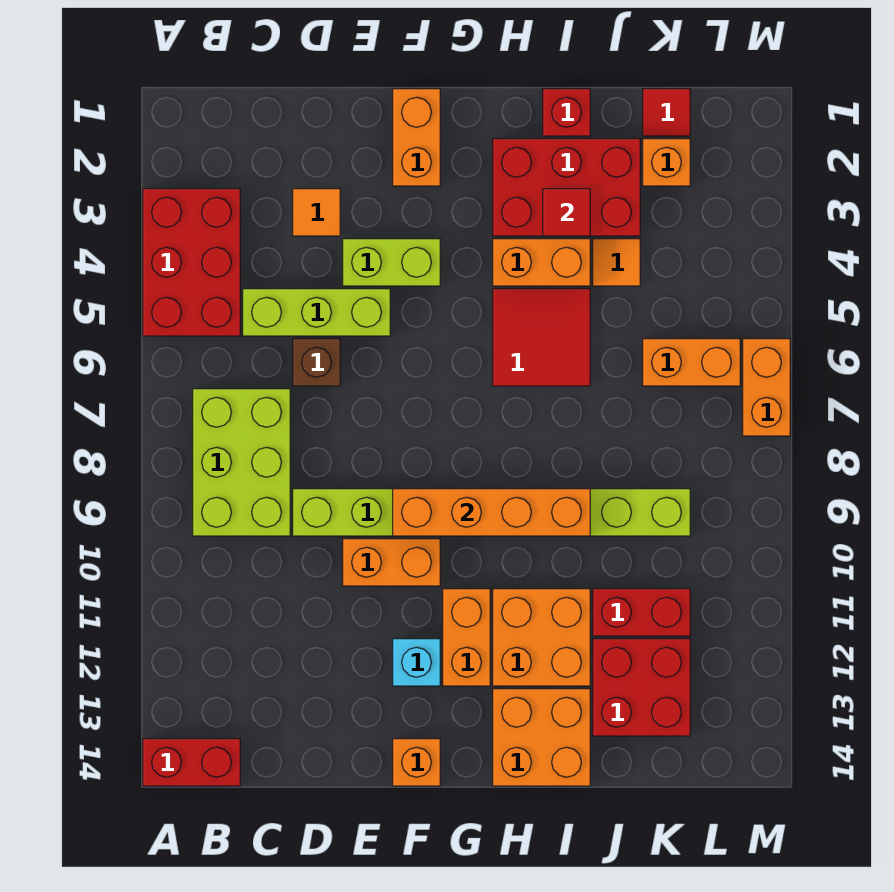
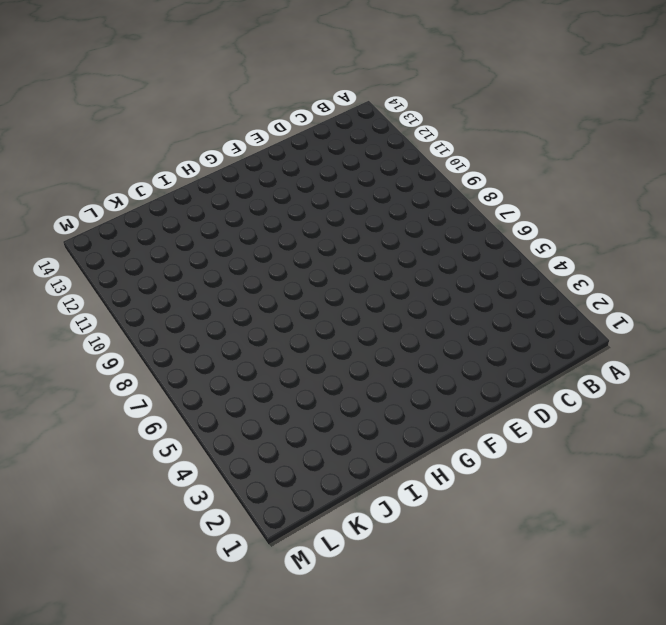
none -> red 2x3 brick [143,189,240,336]
none -> red 1x2 brick [143,739,240,786]
none -> lime 2x3 brick [193,389,290,536]

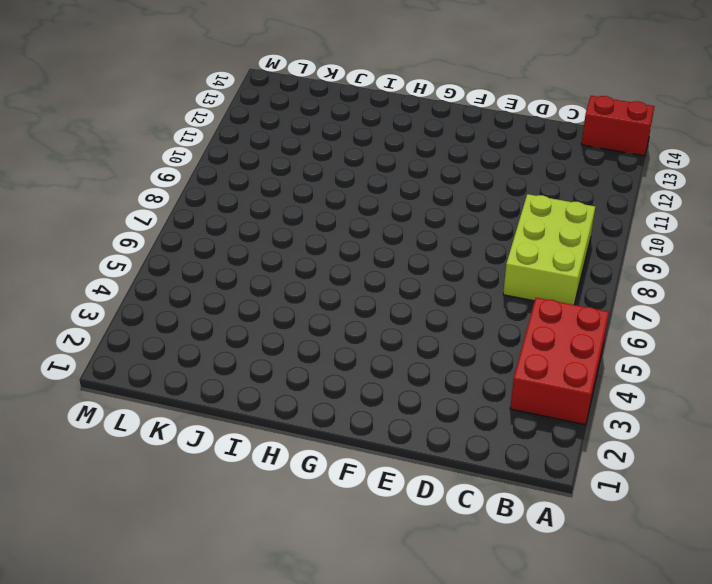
none -> lime 1x3 brick [243,289,390,336]
none -> orange 1x1 tile [293,189,340,236]
none -> brown 1x1 brick [293,339,340,386]

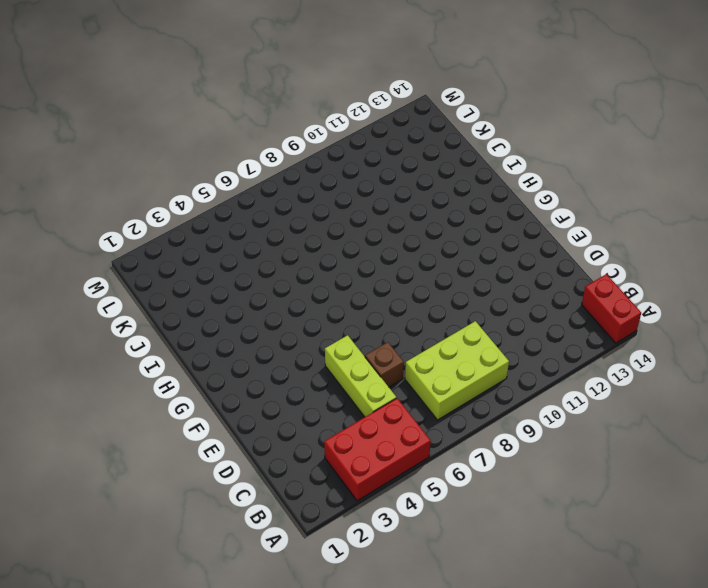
none -> orange 1x1 tile [293,189,340,236]
none -> lime 1x8 brick [293,489,690,536]
none -> lime 1x2 brick [343,239,440,286]

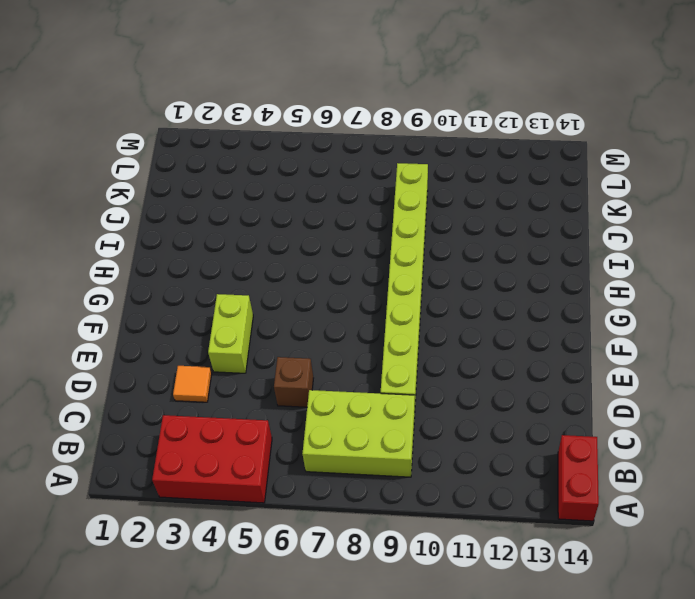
none -> lime 1x3 brick [243,289,390,336]
none -> orange 1x2 brick [343,539,440,586]
none -> orange 1x2 brick [393,89,440,186]

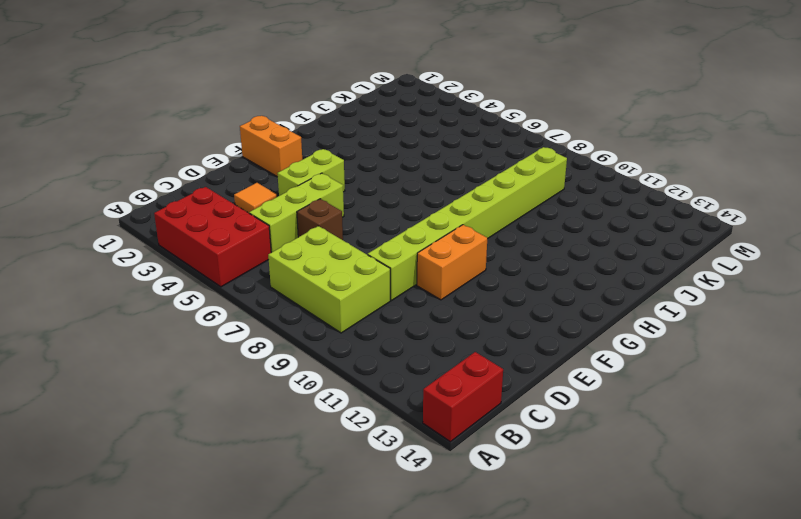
none -> cyan 1x1 brick [393,639,440,686]
none -> orange 1x1 brick [393,739,440,786]
none -> orange 1x2 brick [443,589,490,686]

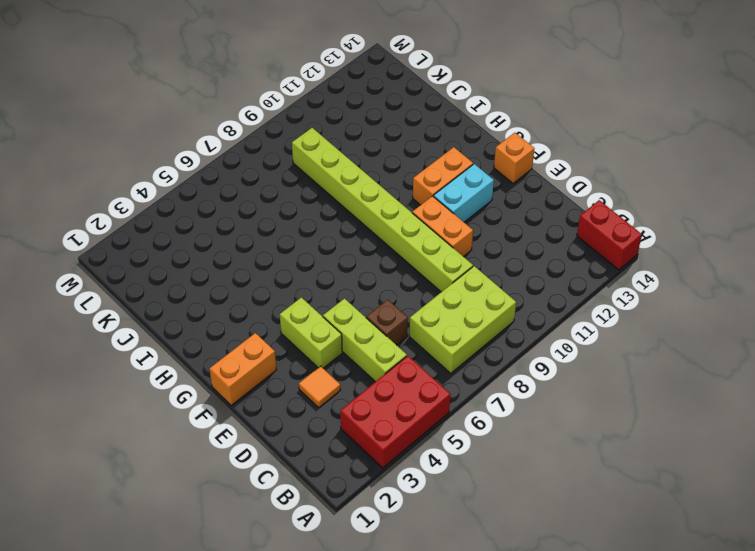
cyan 1x2 brick [434,164,494,222] -> cyan 1x1 brick [393,639,440,686]
none -> red 2x3 brick [493,139,640,236]
none -> orange 1x2 brick [493,239,590,286]
none -> red 2x2 tile [493,289,590,386]

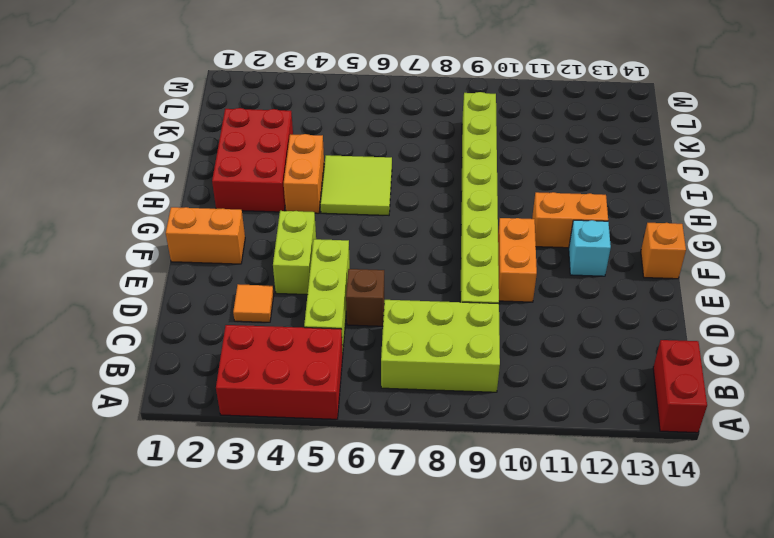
lime 2x2 tile [320,155,392,215] -> red 2x2 tile [493,289,590,386]
none -> orange 2x2 brick [493,589,590,686]
none -> orange 2x2 brick [493,689,590,786]
none -> red 1x1 brick [543,89,590,136]

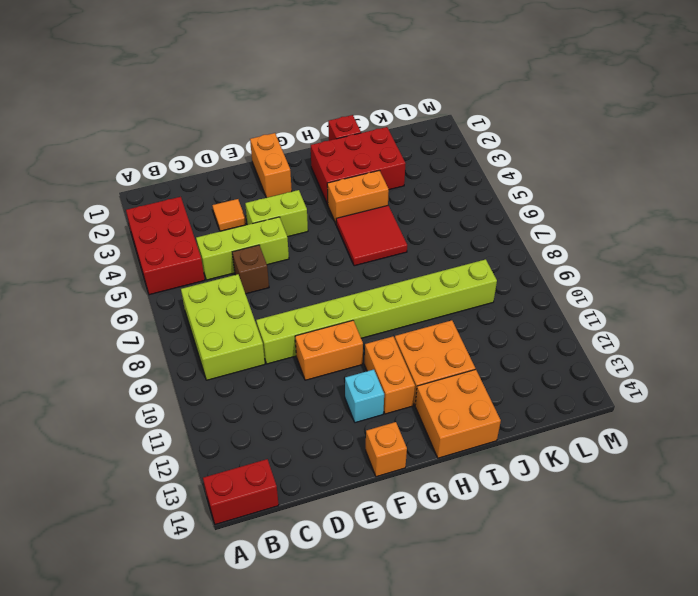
none -> orange 1x1 tile [593,239,640,286]
none -> red 1x2 brick [593,589,690,636]
none -> red 2x2 brick [593,639,690,736]

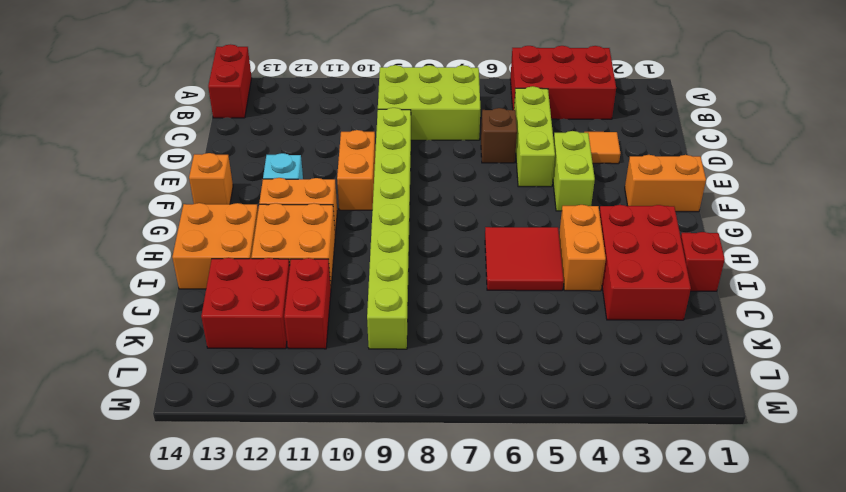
none -> orange 1x1 tile [593,239,640,286]
none -> red 1x1 tile [643,89,690,136]
none -> orange 1x1 brick [643,139,690,186]

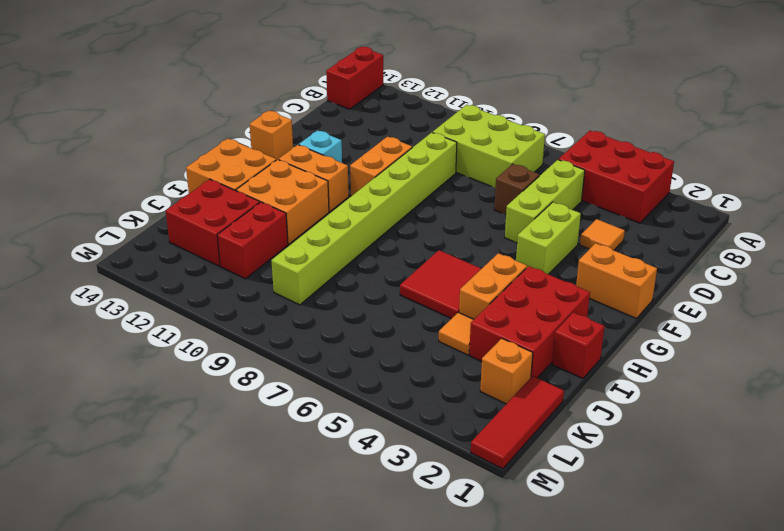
red 1x3 tile [471,376,564,469] -> red 1x1 tile [643,89,690,136]
none -> orange 1x2 brick [643,339,740,386]
none -> orange 1x2 brick [743,339,790,436]
none -> orange 1x4 brick [393,489,590,536]

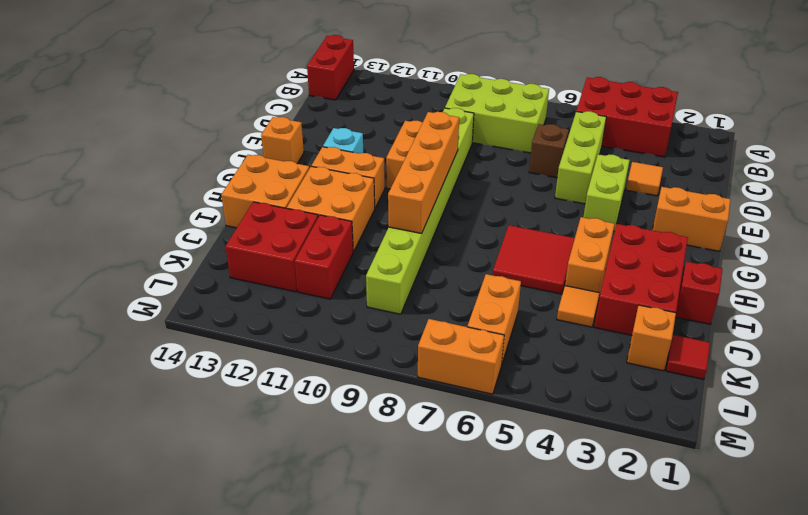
none -> red 1x1 tile [543,189,590,236]

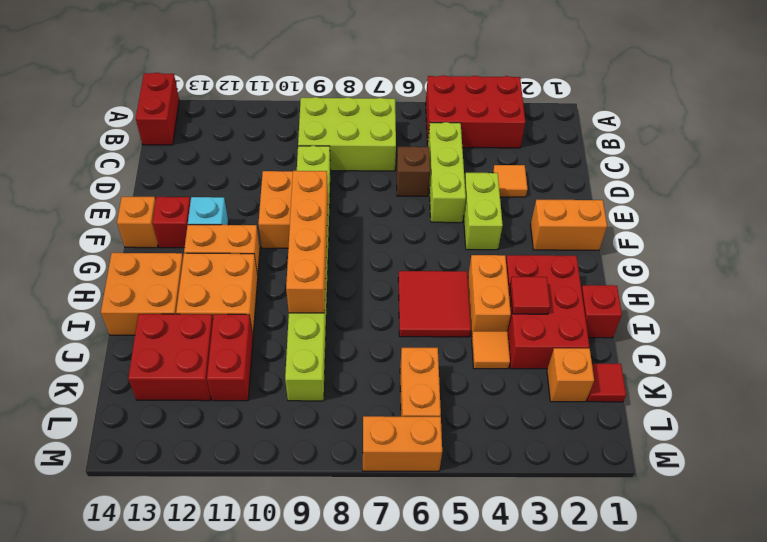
red 1x1 brick [152,197,191,248] -> none

